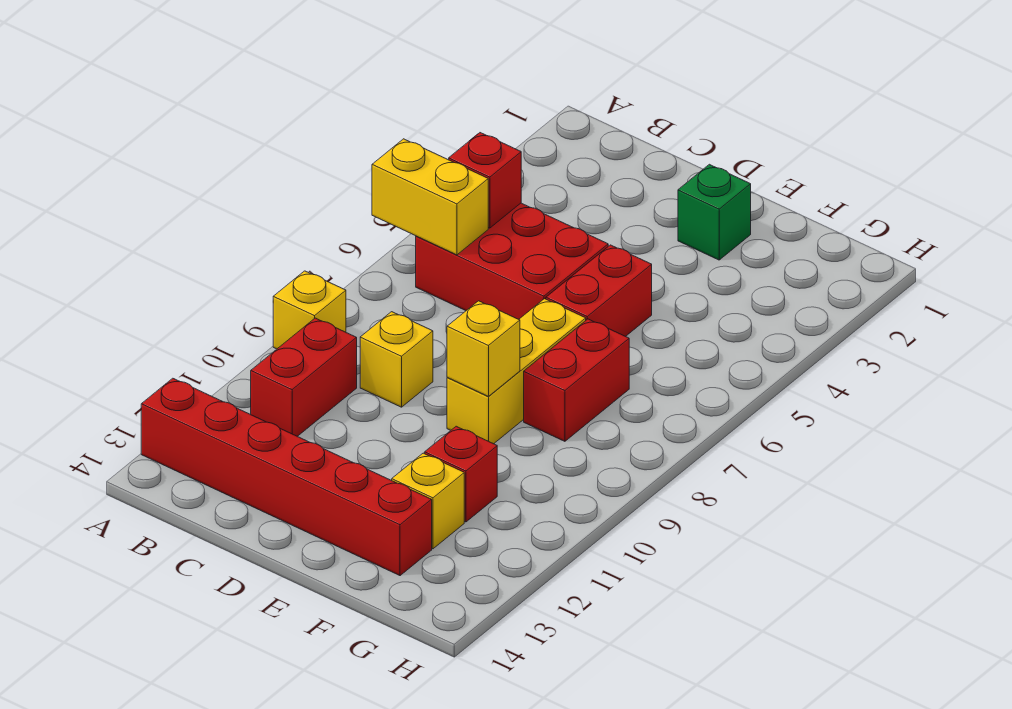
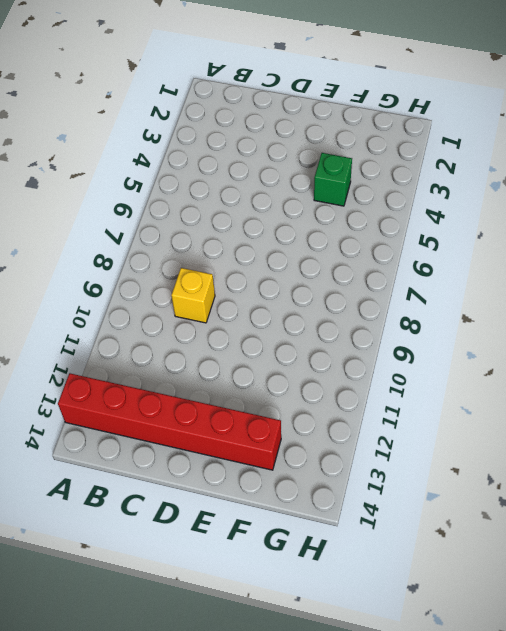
green 1x1 brick [314,153,352,206] -> green 1x1 brick moved to [678,164,751,260]
none -> yellow 1x1 brick [273,271,346,349]
none -> red 2x3 brick [416,203,608,319]
none -> red 1x2 brick [251,318,357,436]

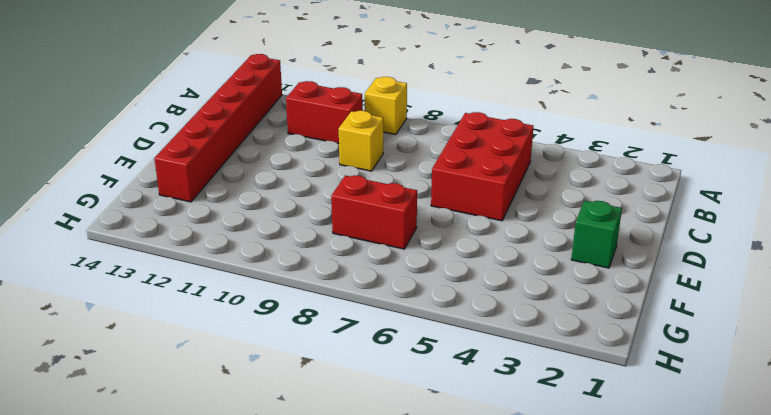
none -> red 1x2 brick [546,245,652,337]
none -> yellow 1x3 brick [447,299,586,444]
none -> red 1x1 brick [425,426,497,522]

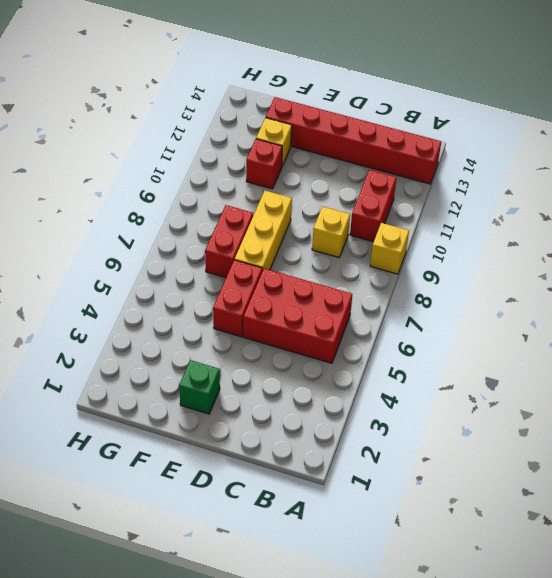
none -> yellow 1x2 brick [372,139,488,255]
none -> red 1x1 brick [449,133,521,228]
none -> yellow 1x1 brick [447,301,520,396]

